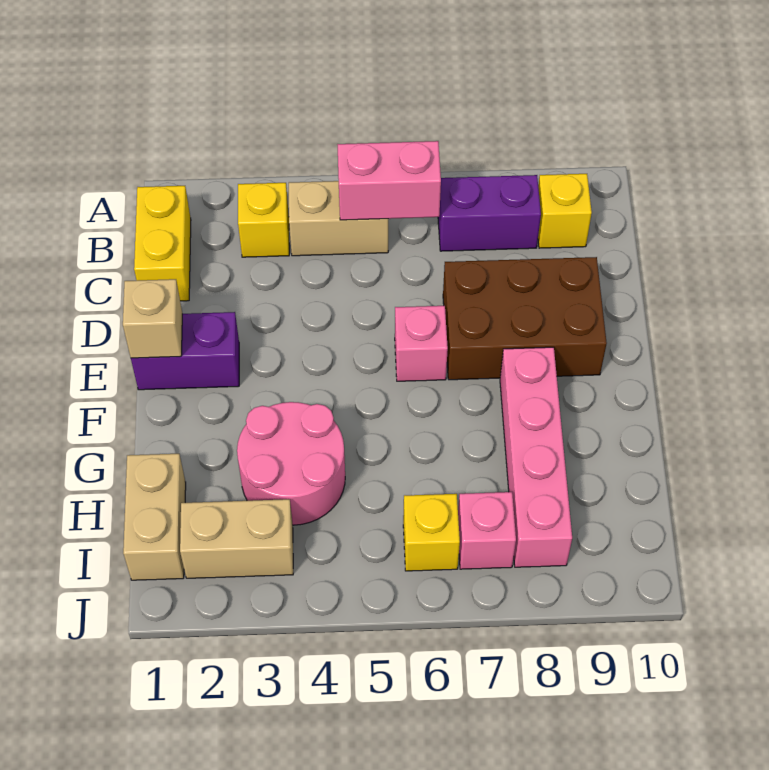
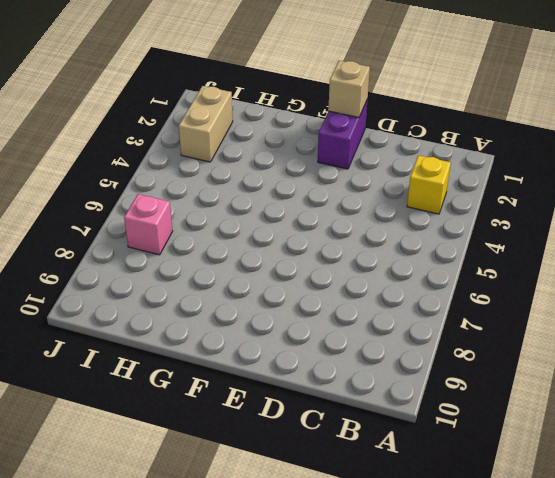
none -> yellow 1x2 brick [134,186,191,301]
none -> tan 1x2 brick [289,181,388,256]
none -> purple 1x2 brick [438,175,541,251]

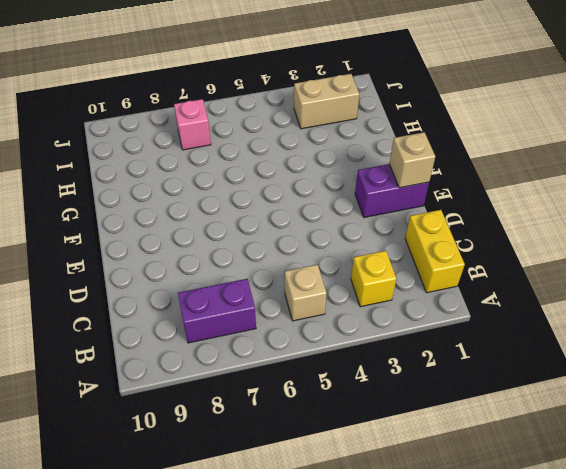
tan 1x1 brick [285,265,327,321] -> tan 1x2 brick [289,181,388,256]
none -> yellow 1x1 brick [538,174,592,248]
none -> brown 2x3 brick [443,257,607,380]
none -> pink 1x1 brick [395,306,448,381]

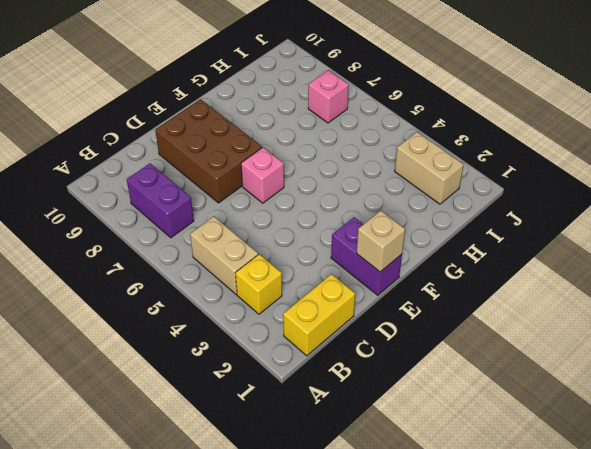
none -> yellow 1x1 brick [538,174,592,248]
none -> pink 1x4 brick [500,347,572,567]
none -> pink 2x2 round brick [237,402,345,525]

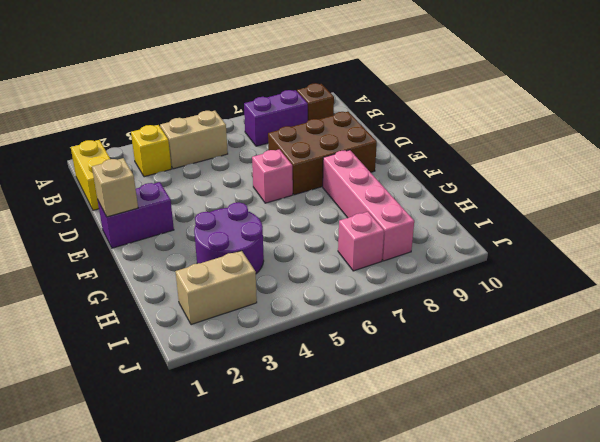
brown 1x1 brick [297,83,334,121] -> yellow 1x1 brick [538,174,592,248]
purple 2x2 round brick [194,202,264,274] -> pink 2x2 round brick [237,402,345,525]
none -> tan 1x2 brick [123,454,186,580]
none -> yellow 1x1 brick [403,494,460,571]
none -> pink 1x2 brick [337,141,441,220]

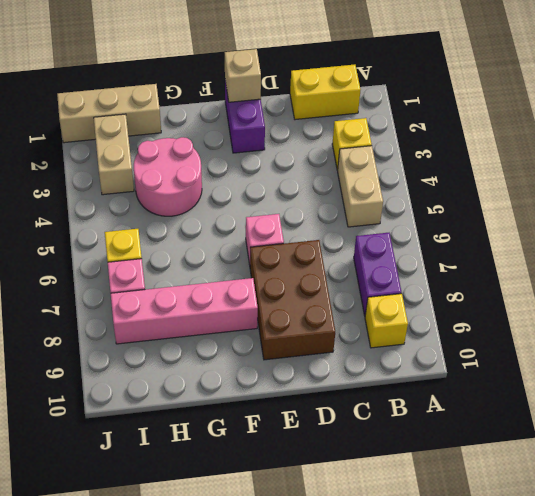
tan 1x3 brick [57,84,161,143] -> tan 1x2 brick [123,454,186,580]
none -> pink 1x2 brick [337,141,441,220]

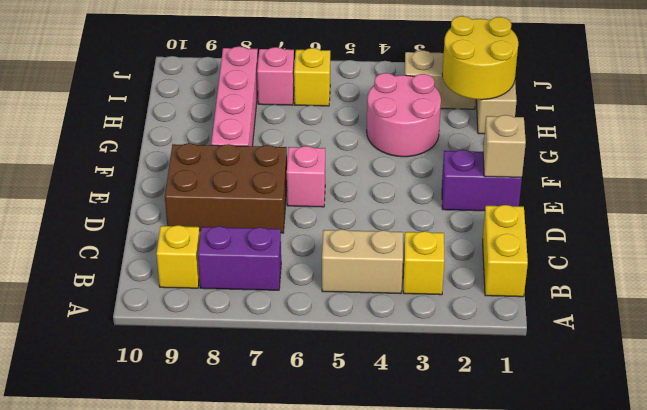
yellow 2x2 round brick [442,16,518,100] -> none
none -> pink 1x2 brick [337,141,441,220]

